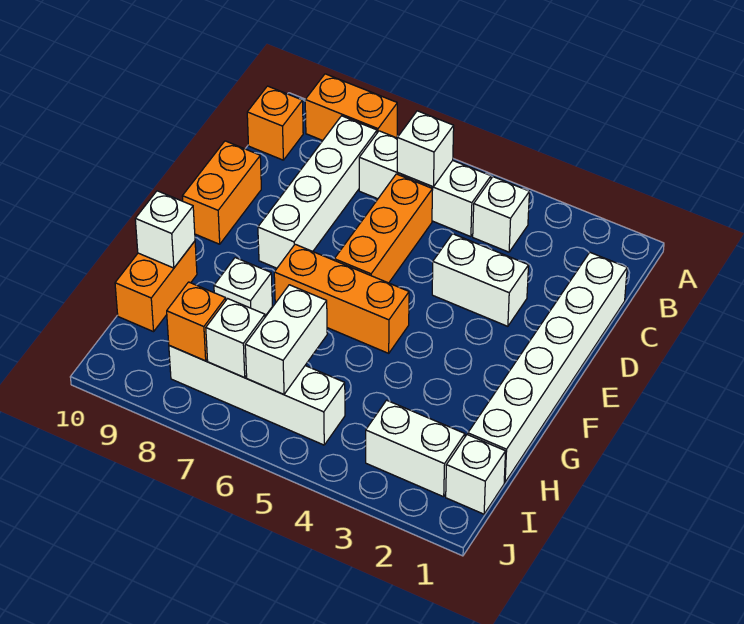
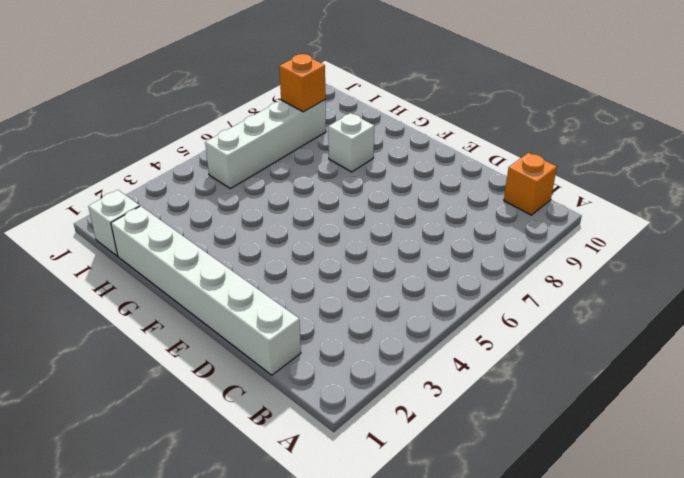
none -> orange 1x2 brick [305,74,397,140]
none -> white 1x1 brick [473,177,529,252]
none -> white 1x3 brick [359,131,491,237]

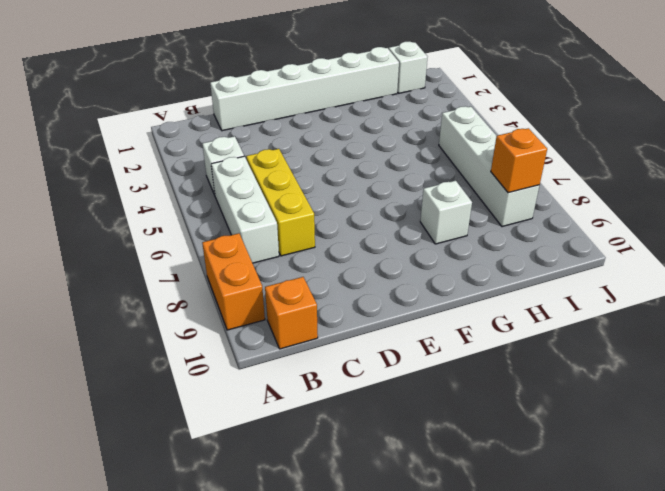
yellow 1x3 brick [246,149,315,256] -> orange 1x3 brick [334,174,433,283]
none -> white 1x4 brick [258,116,377,268]
none -> white 1x2 brick [432,234,529,326]
none -> orange 1x2 brick [182,141,261,244]

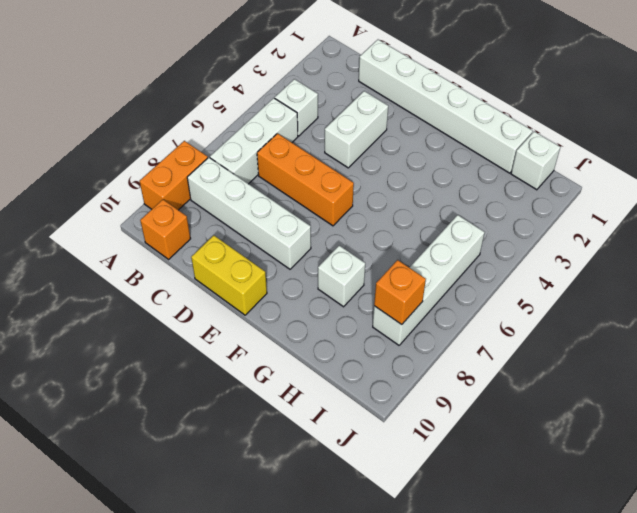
yellow 1x2 brick [191,235,267,315] -> orange 1x2 brick [182,141,261,244]
none -> orange 1x3 brick [274,244,409,353]
none -> orange 1x2 brick [115,241,197,332]
none -> white 1x2 brick [366,400,465,497]

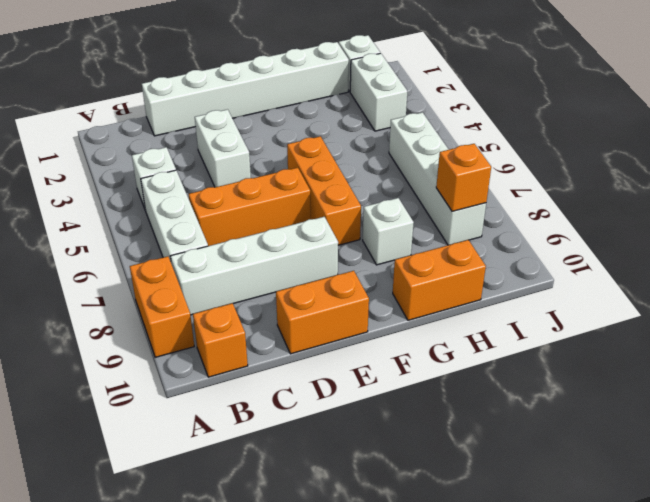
none -> white 1x1 brick [397,111,454,187]
none -> white 1x1 brick [135,191,195,268]
none -> white 1x2 brick [245,285,327,394]

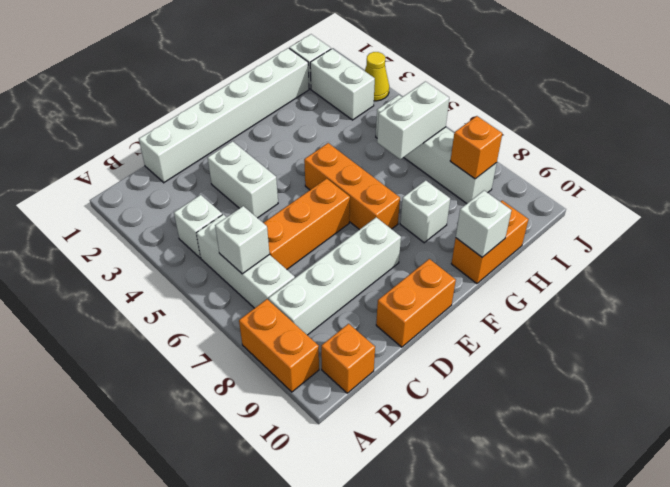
yellow 1x1 cone [365,52,389,101] -> none
none -> white 1x1 brick [206,299,265,378]

